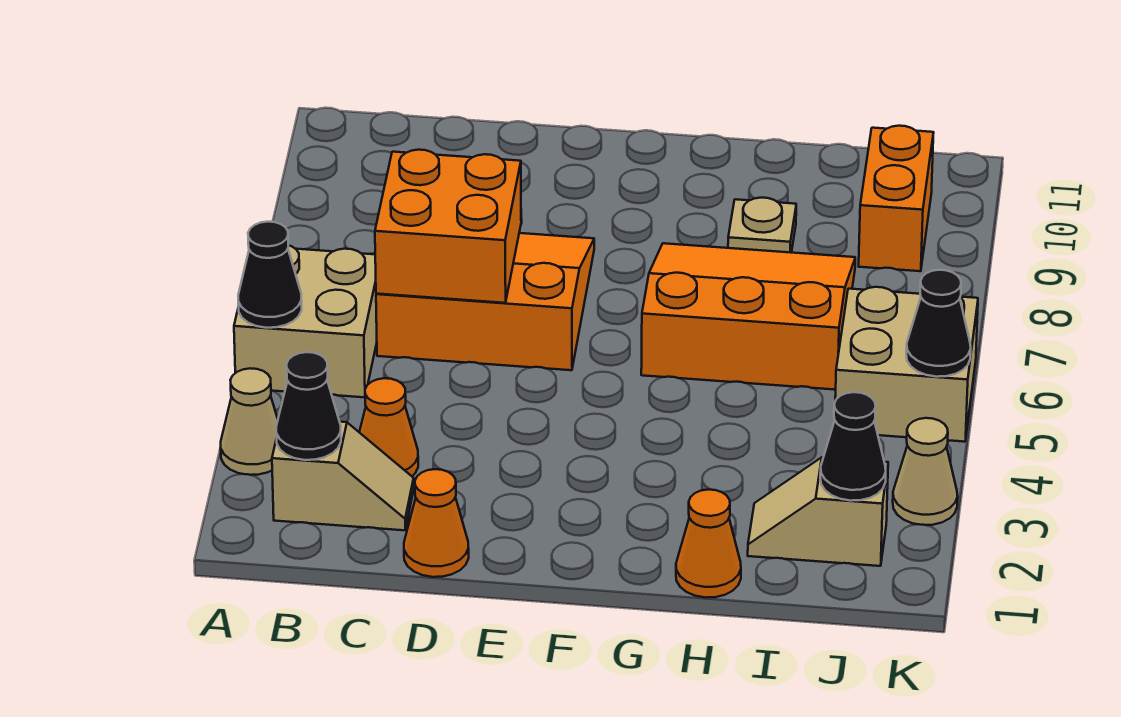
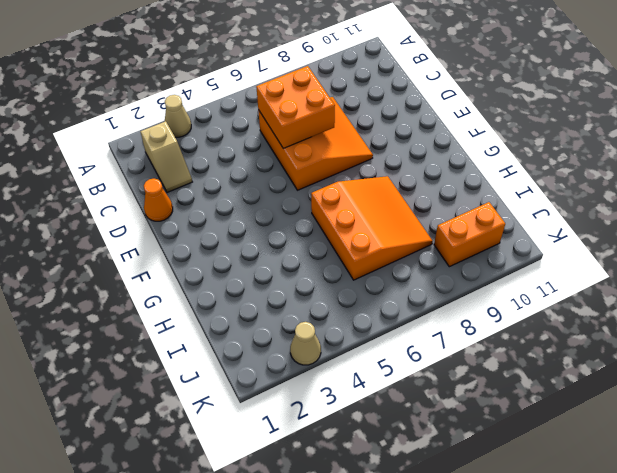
none -> tan 2x2 brick [234,245,377,397]
none -> orange 1x1 cone [359,378,418,476]
none -> orange 1x1 cone [676,490,741,598]

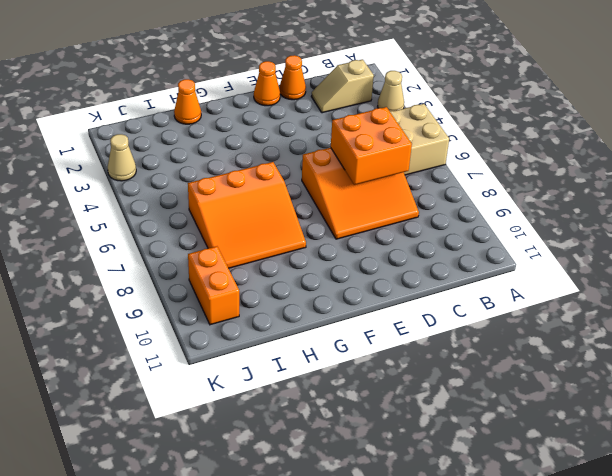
orange 1x1 cone [254,61,280,106] -> orange 1x1 cone moved to [359,378,418,476]
none -> tan 1x1 plate [728,198,796,253]
none -> tan 1x2 slope [748,457,888,566]
none -> tan 2x2 brick [835,287,978,442]

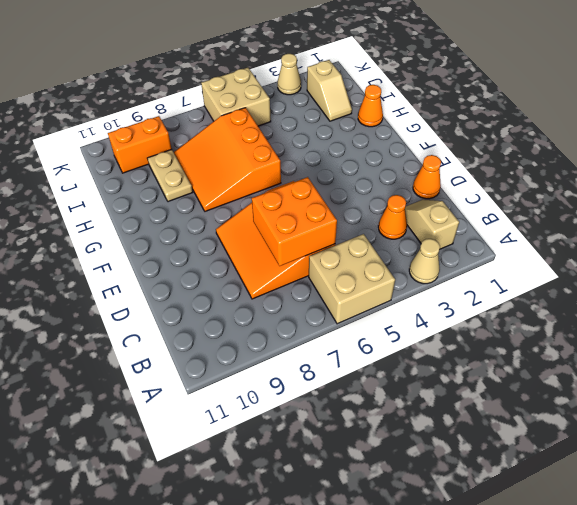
tan 1x2 plate [147,149,193,202] -> tan 1x1 plate [728,198,796,253]
none -> black 1x1 cone [238,222,302,328]
none -> black 1x1 cone [276,352,341,460]
none -> black 1x1 cone [820,392,886,501]

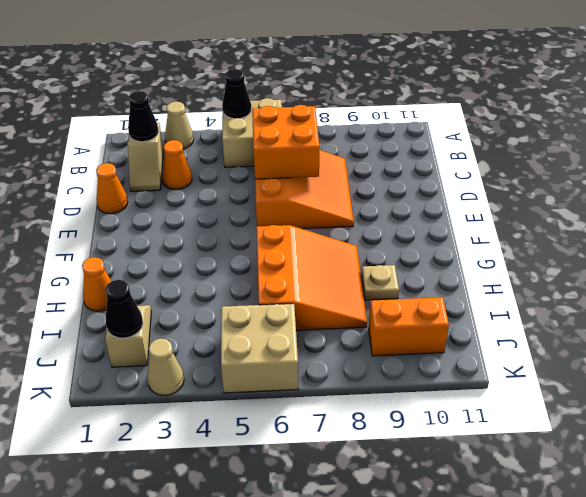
none -> black 1x1 cone [906,270,971,377]

